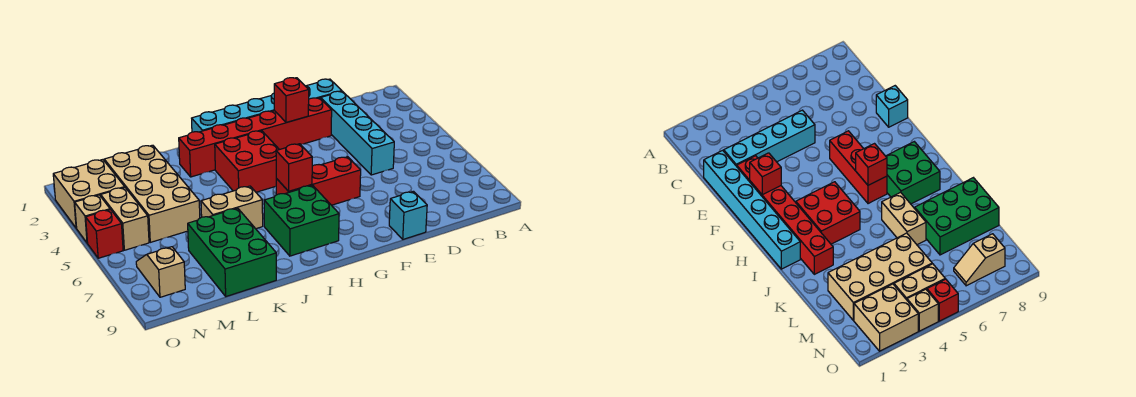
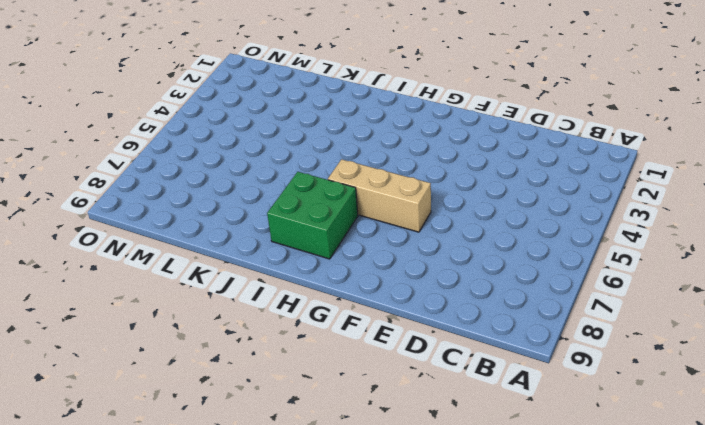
tan 1x3 brick [328,159,431,232] -> red 1x3 brick [276,157,361,205]
none -> cyan 1x6 brick [192,79,342,132]
none -> cyan 1x4 brick [321,91,394,175]
none -> red 1x6 brick [179,98,332,177]

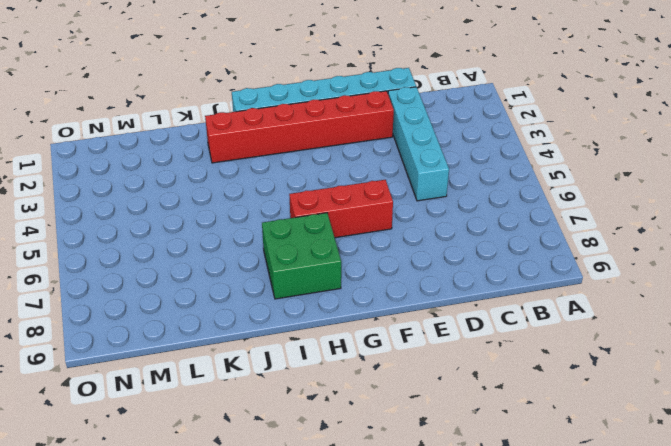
none -> cyan 1x1 brick [389,191,427,239]
none -> red 2x2 brick [215,131,279,192]
none -> tan 1x2 brick [201,186,263,229]

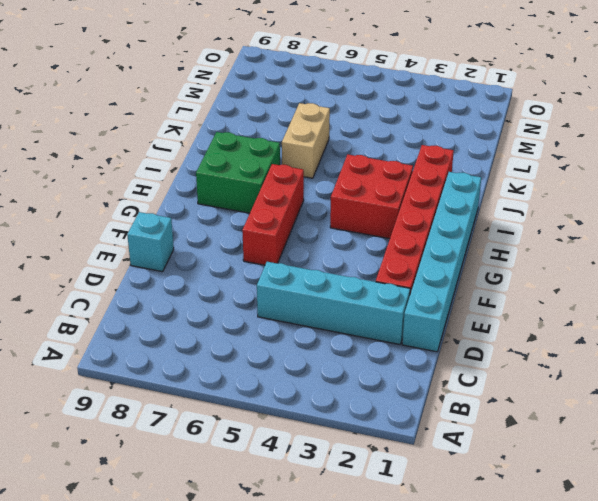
none -> green 2x3 brick [188,208,276,296]
none -> tan 2x4 brick [104,145,200,242]
none -> tan 2x2 brick [53,160,125,228]

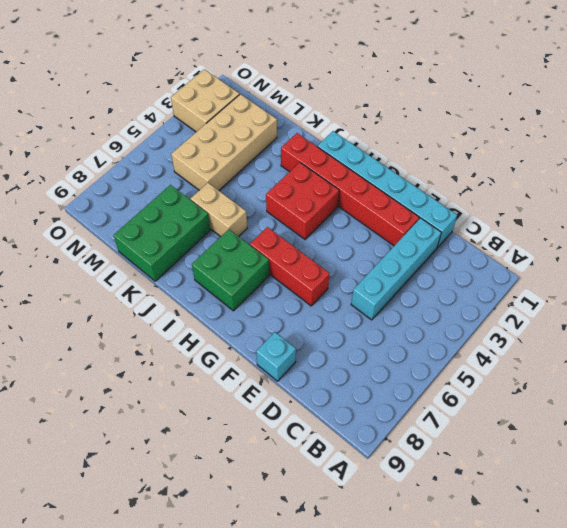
none -> tan 1x2 brick [101,188,149,250]
none -> tan 1x2 slope [136,247,185,297]
none -> tan 1x1 brick [75,195,110,243]

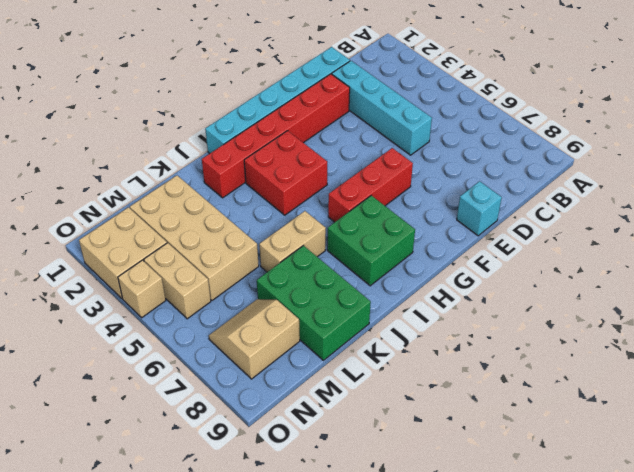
tan 2x2 slope [209,299,300,379] -> tan 1x2 slope [136,247,185,297]
none -> red 1x1 brick [86,210,123,258]
none -> red 1x1 brick [274,78,309,123]
none -> red 1x1 brick [276,144,312,191]

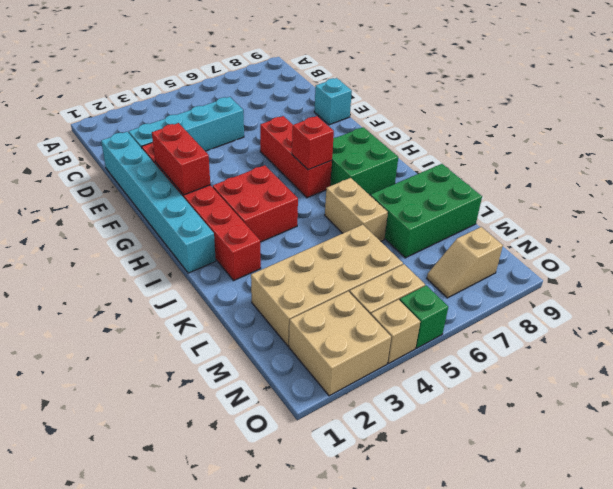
red 1x2 brick [152,123,210,195] -> red 1x1 brick [274,78,309,123]
green 1x1 brick [400,285,448,348] -> red 1x1 brick [86,210,123,258]

